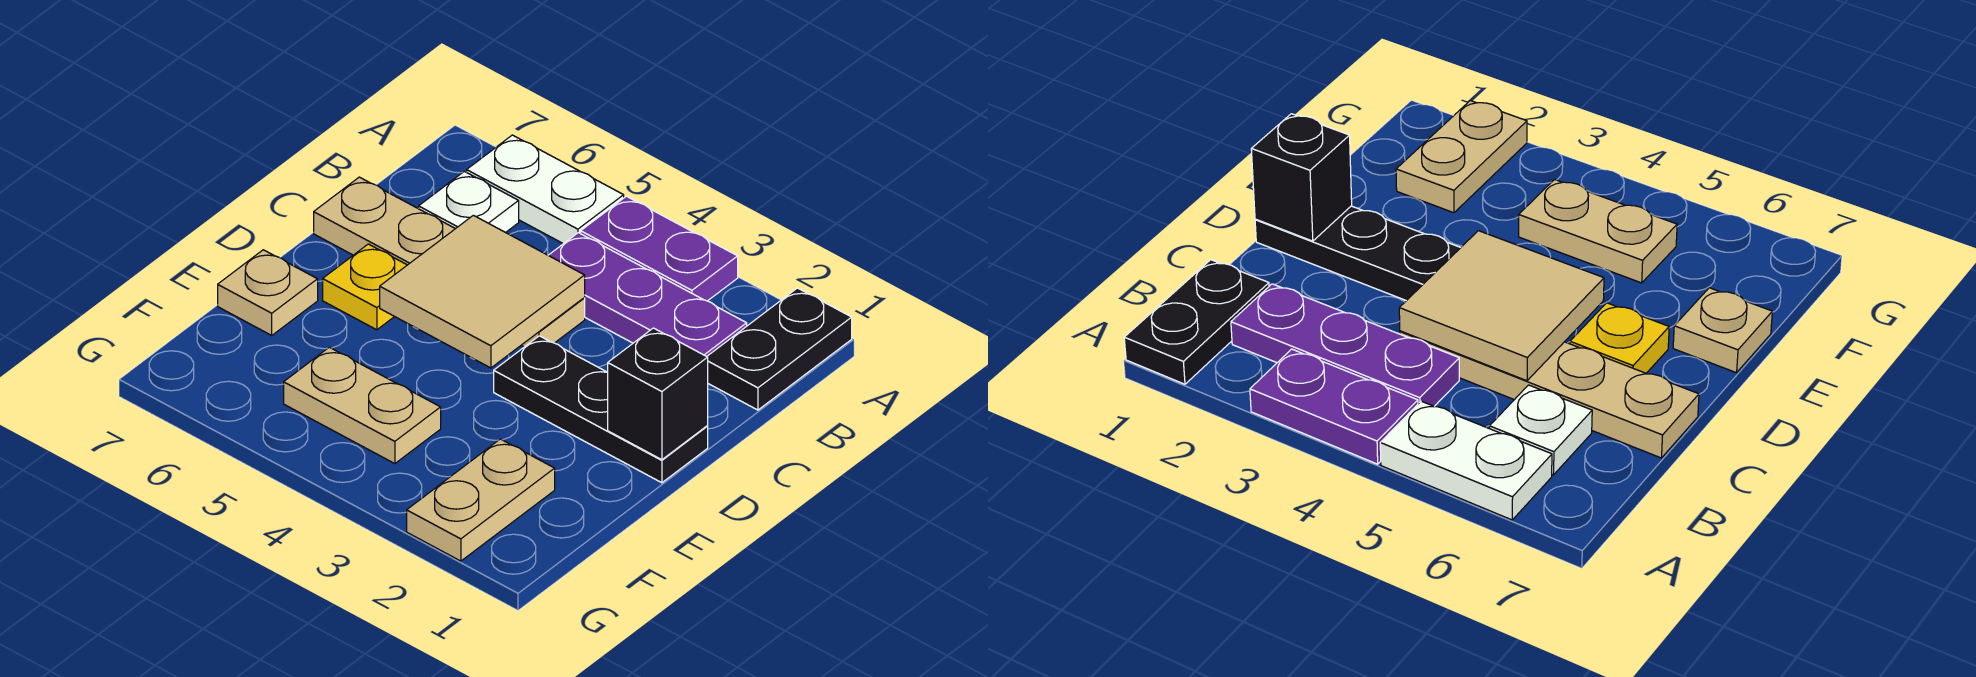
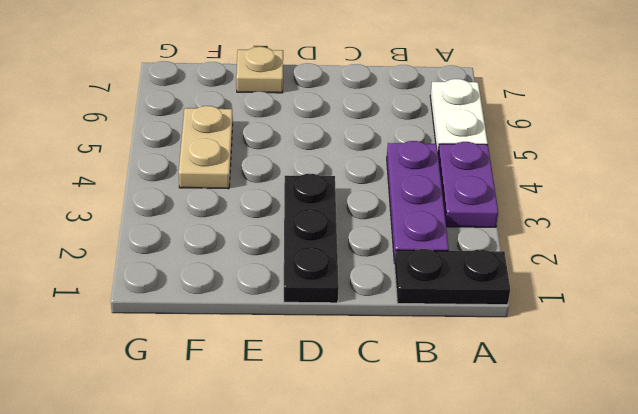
none -> white 1x1 plate [419,171,519,233]
none -> tan 1x4 plate [314,177,585,347]
none -> yellow 1x1 plate [323,244,407,330]

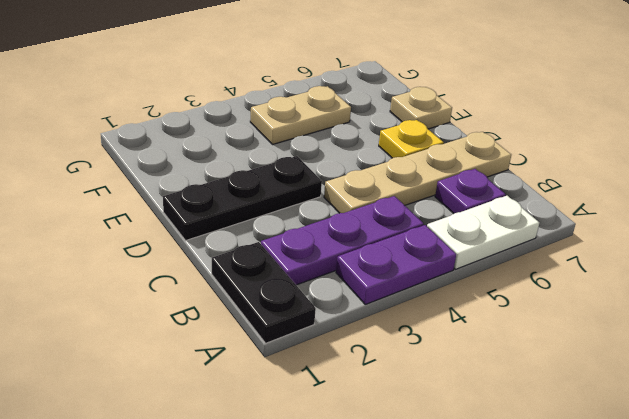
purple 1x1 plate [435,169,506,214] -> white 1x1 plate [419,171,519,233]
none -> tan 1x2 plate [407,439,555,561]
none -> tan 2x2 tile [380,215,585,368]
none -> black 1x1 brick [607,328,708,460]

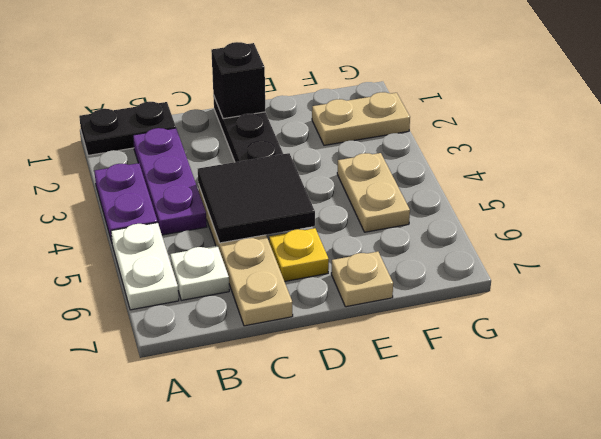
black 2x2 tile [198,153,315,243] -> tan 2x2 tile [380,215,585,368]

